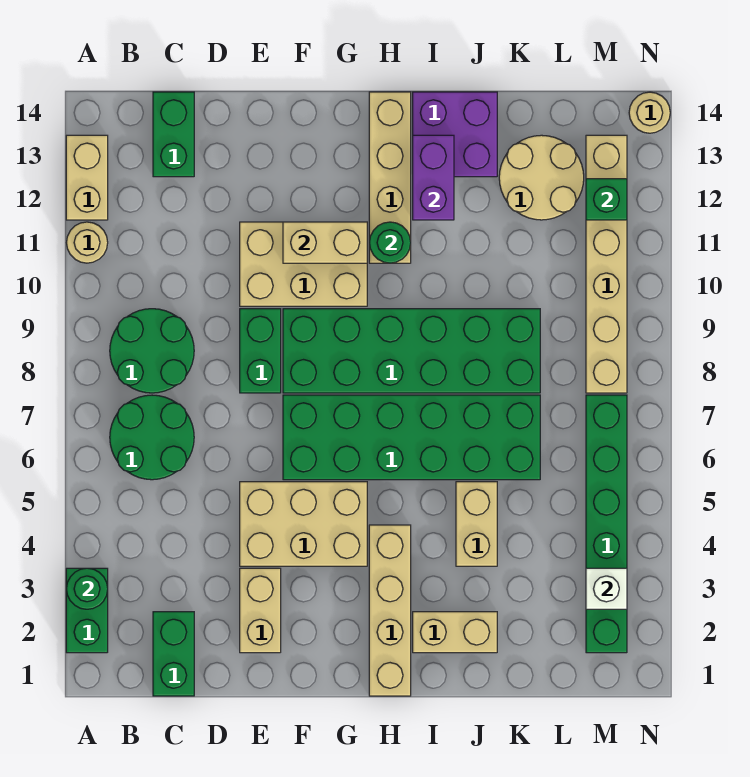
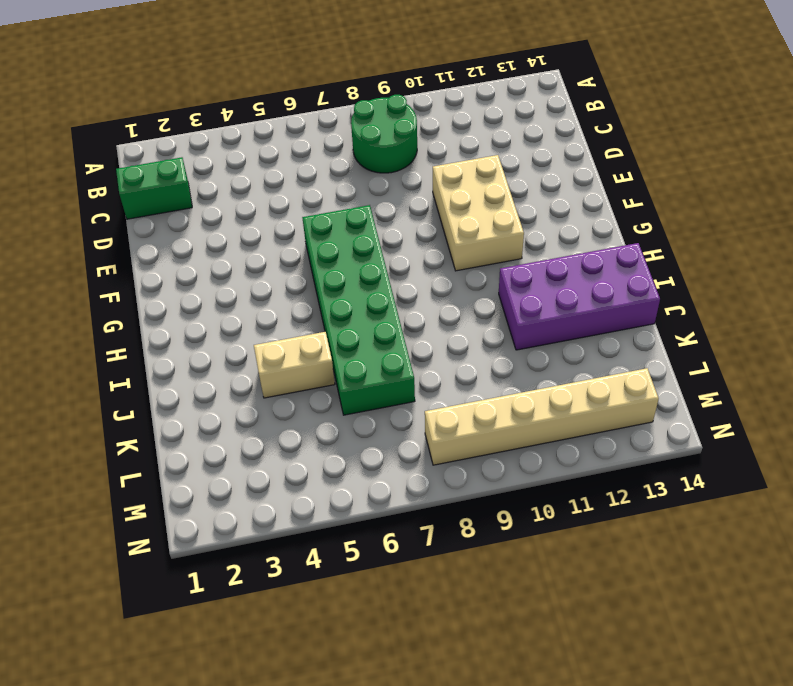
purple 2x4 brick [499,243,660,350] -> purple 2x2 brick [413,92,497,177]
none -> green 1x2 brick [66,568,108,653]
none -> tan 1x1 round brick [66,222,108,263]
none -> tan 1x2 brick [66,135,108,220]

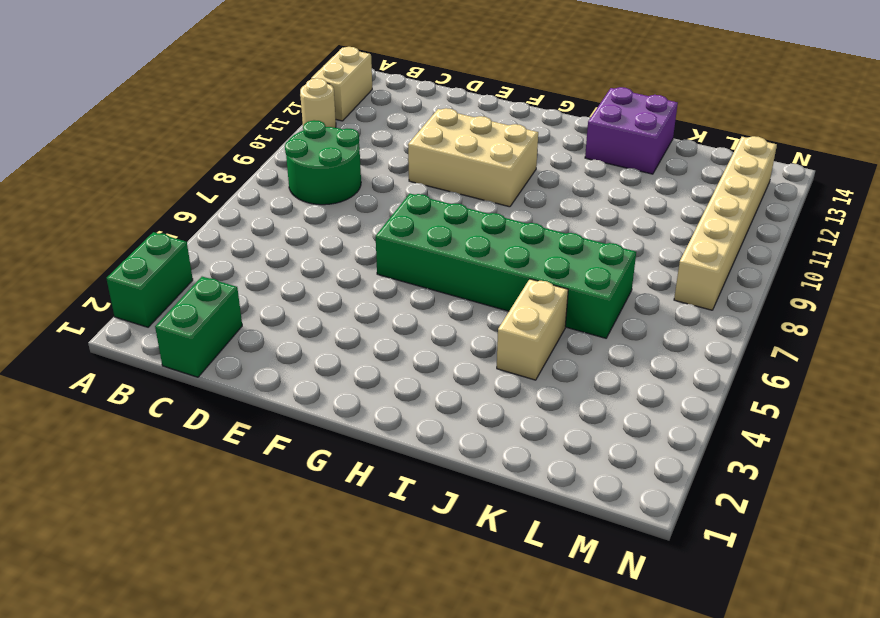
none -> green 2x2 round brick [110,395,194,480]
none -> green 1x2 brick [153,92,194,177]
none -> tan 1x2 brick [240,568,281,653]

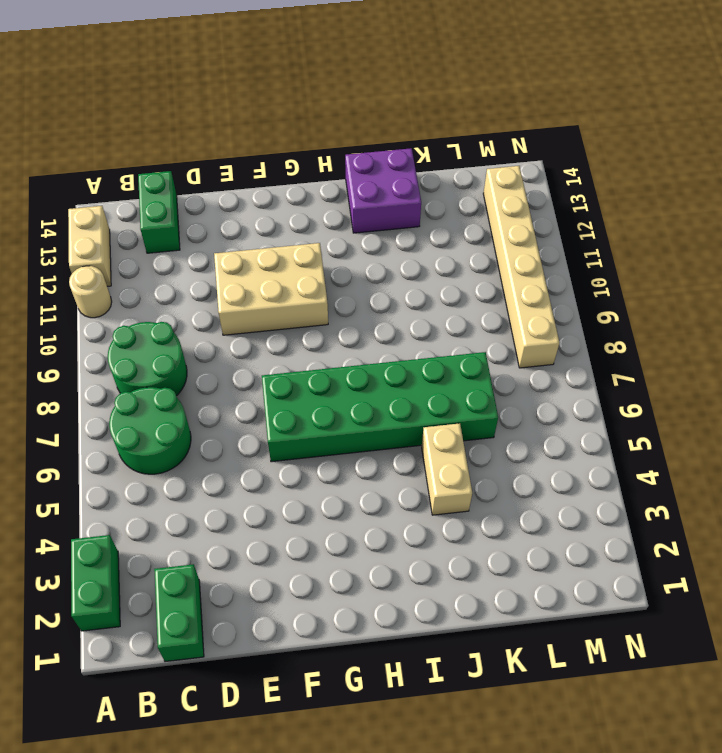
none -> tan 1x2 brick [240,568,281,653]
none -> tan 2x3 brick [240,482,367,566]
none -> green 1x2 brick [240,309,281,393]

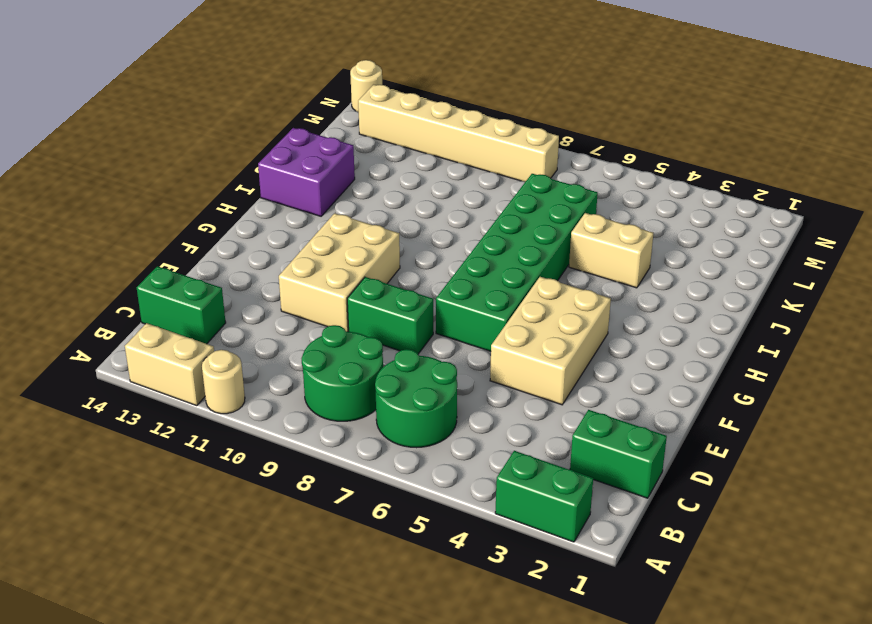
none -> tan 1x2 brick [240,568,281,653]
none -> green 2x6 brick [283,309,540,393]
none -> tan 1x4 brick [369,525,411,696]

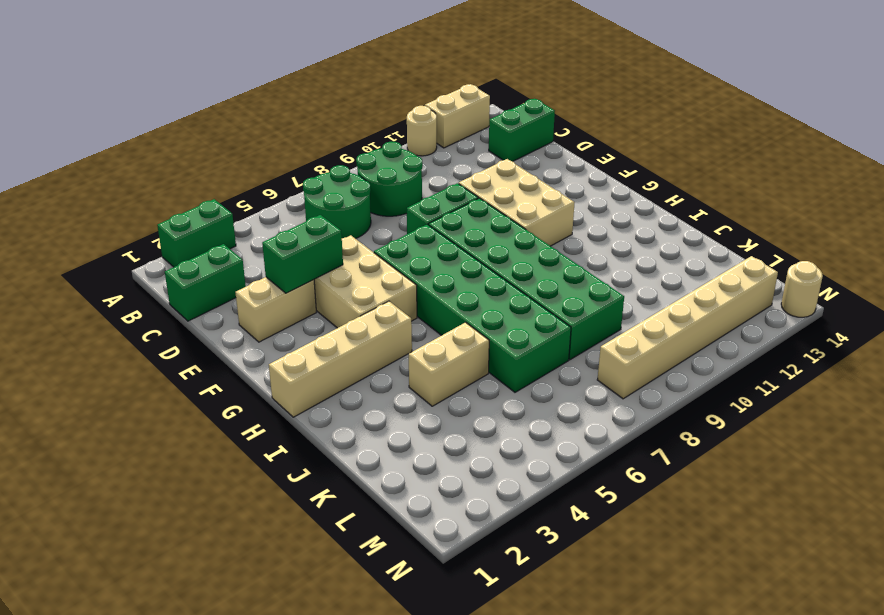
green 1x2 brick [262,215,343,293] -> none
none -> tan 1x4 brick [369,92,411,263]
none -> tan 1x2 brick [413,612,497,653]
none -> purple 2x2 brick [413,92,497,177]

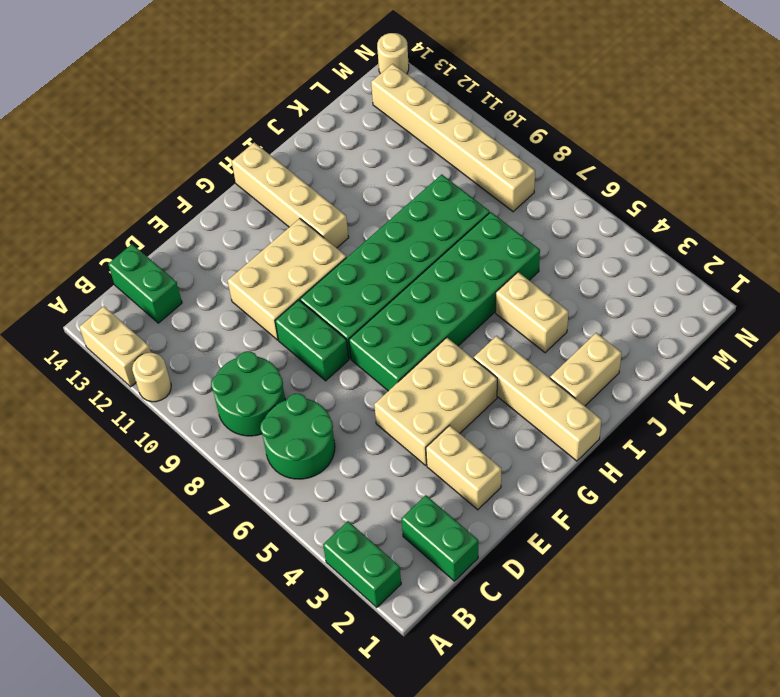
none -> purple 2x2 brick [413,92,497,177]
none -> tan 2x2 round brick [499,135,584,220]
none -> green 1x6 brick [586,395,627,653]

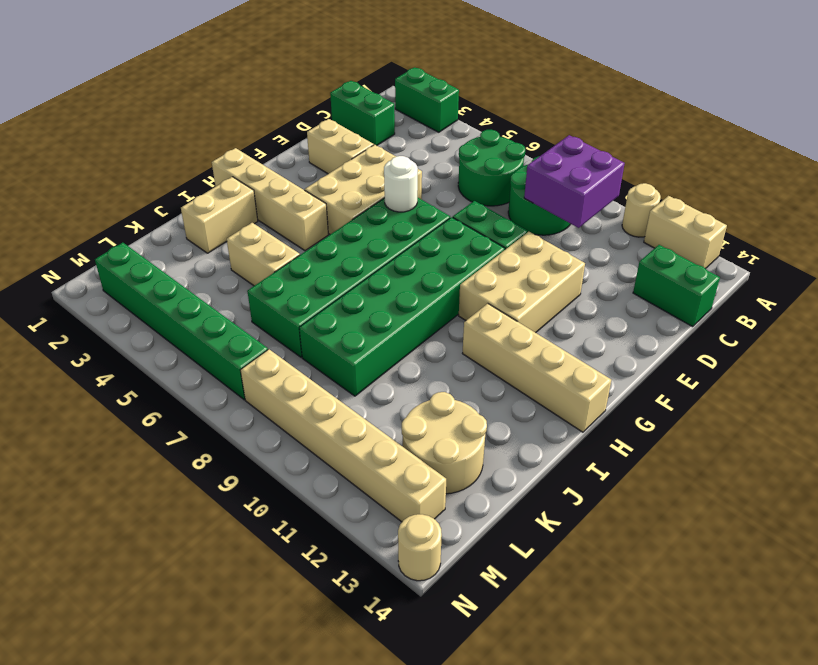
purple 2x2 brick [524,135,625,228] -> purple 2x2 brick moved to [413,92,497,177]
white 1x1 round brick [384,156,418,212] -> none
none -> green 1x1 round brick [66,568,108,609]
none -> tan 1x2 brick [283,222,367,263]
none -> green 1x1 round brick [369,222,411,263]

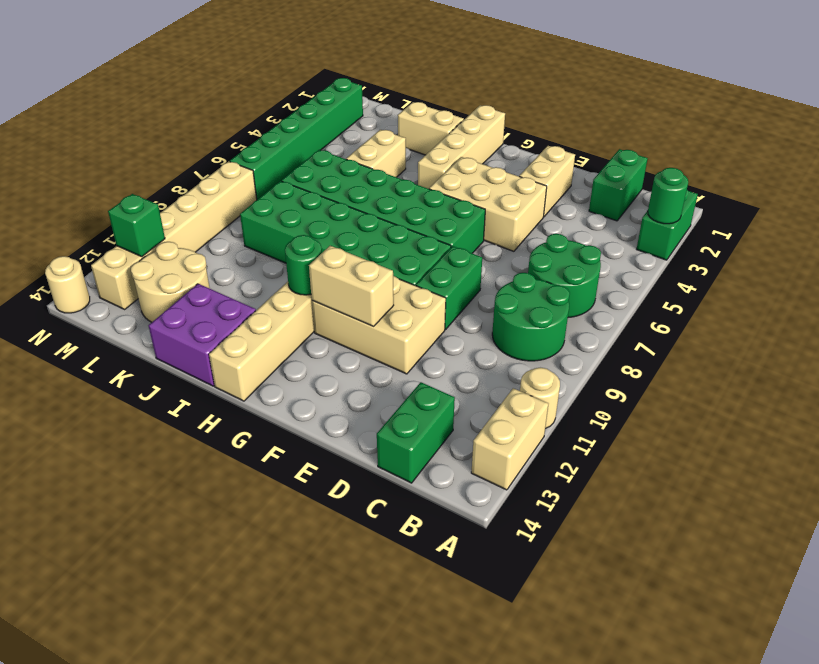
none -> purple 1x2 brick [413,135,454,220]
none -> white 1x1 brick [586,568,627,609]

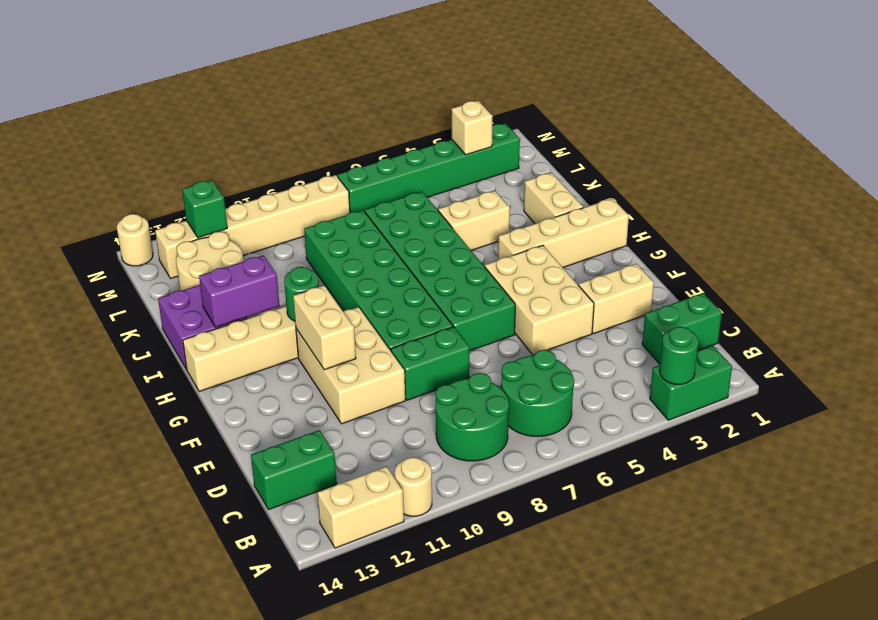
tan 1x1 brick [452,101,493,155] -> white 1x1 brick [586,568,627,609]

